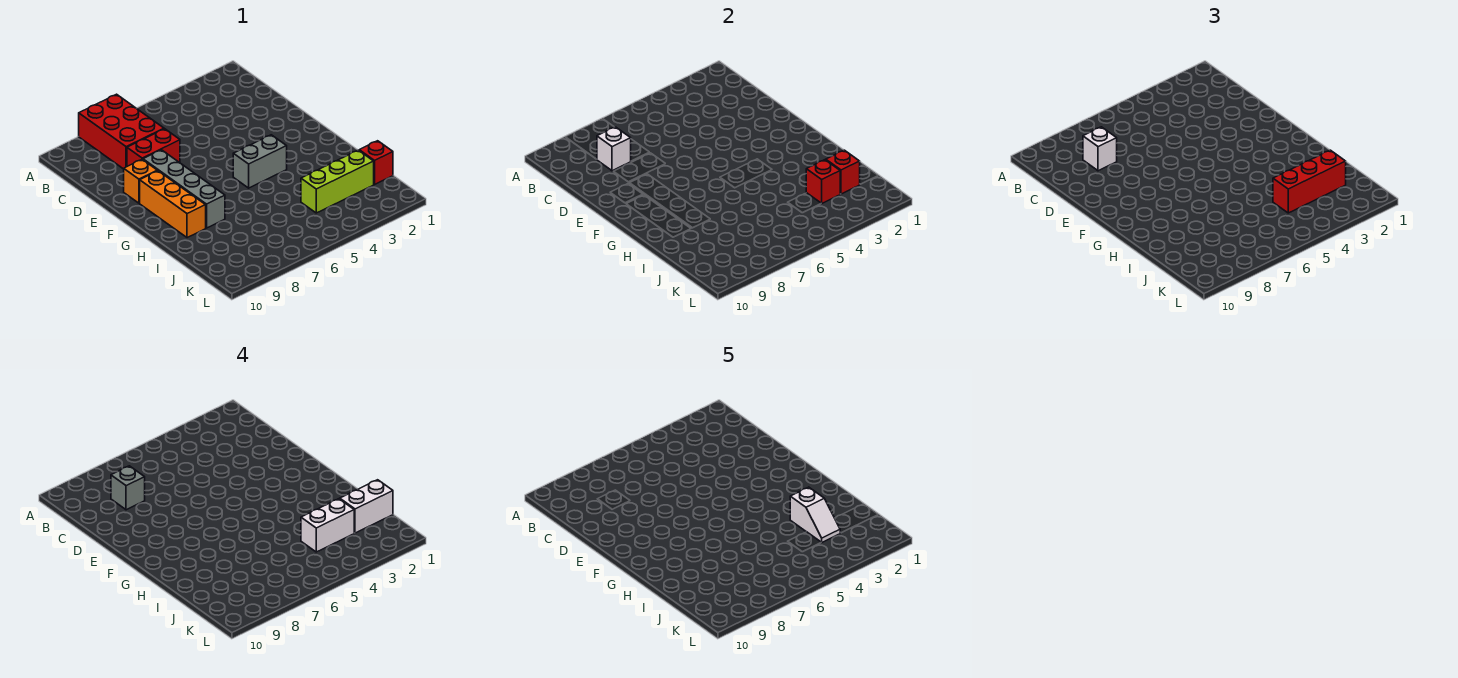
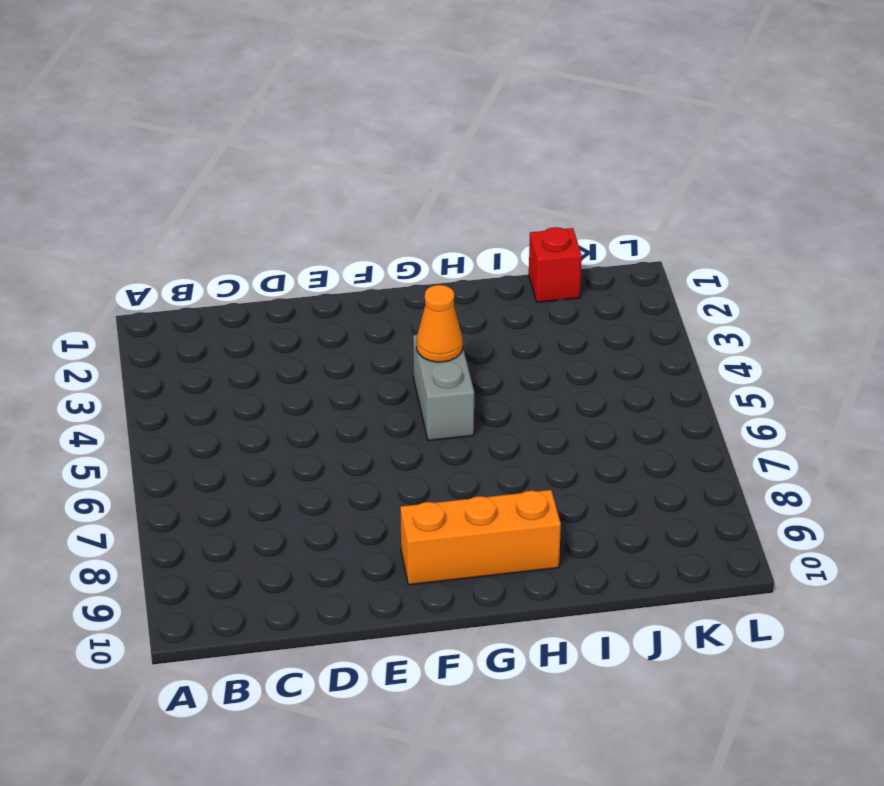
orange 1x1 cone [417,285,463,362] -> none
none -> red 2x3 brick [79,94,164,169]
none -> red 1x2 brick [127,129,180,166]
none -> grey 1x4 brick [143,150,225,228]

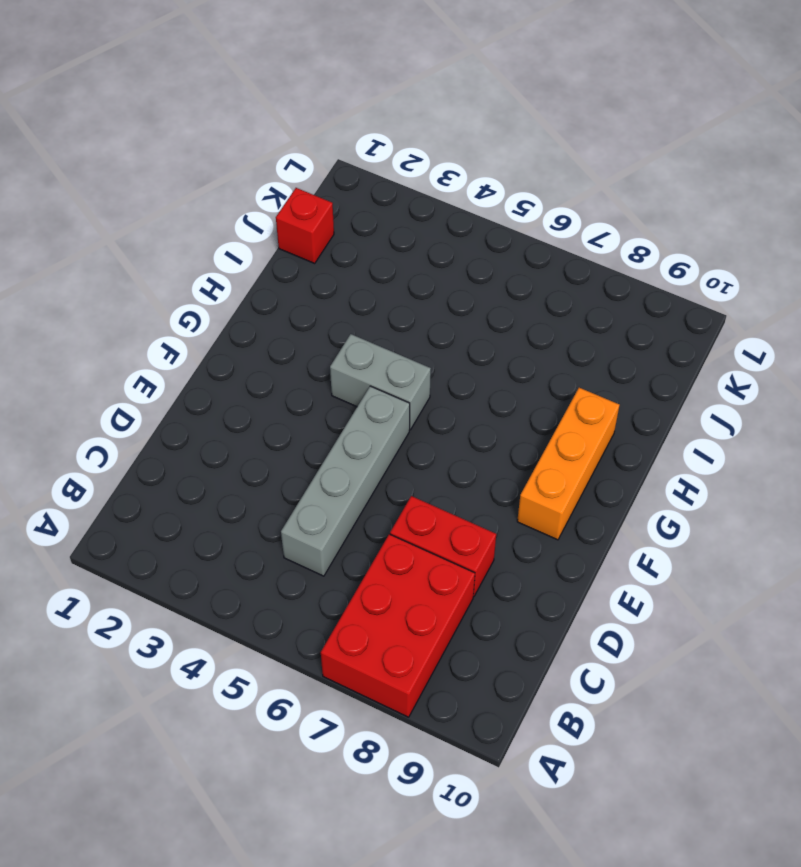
grey 1x4 brick [281,386,410,576] -> grey 1x4 brick moved to [143,150,225,228]
none -> orange 1x1 brick [124,160,157,203]
none -> lime 1x3 brick [301,150,374,213]
none -> white 1x1 brick [597,127,631,171]

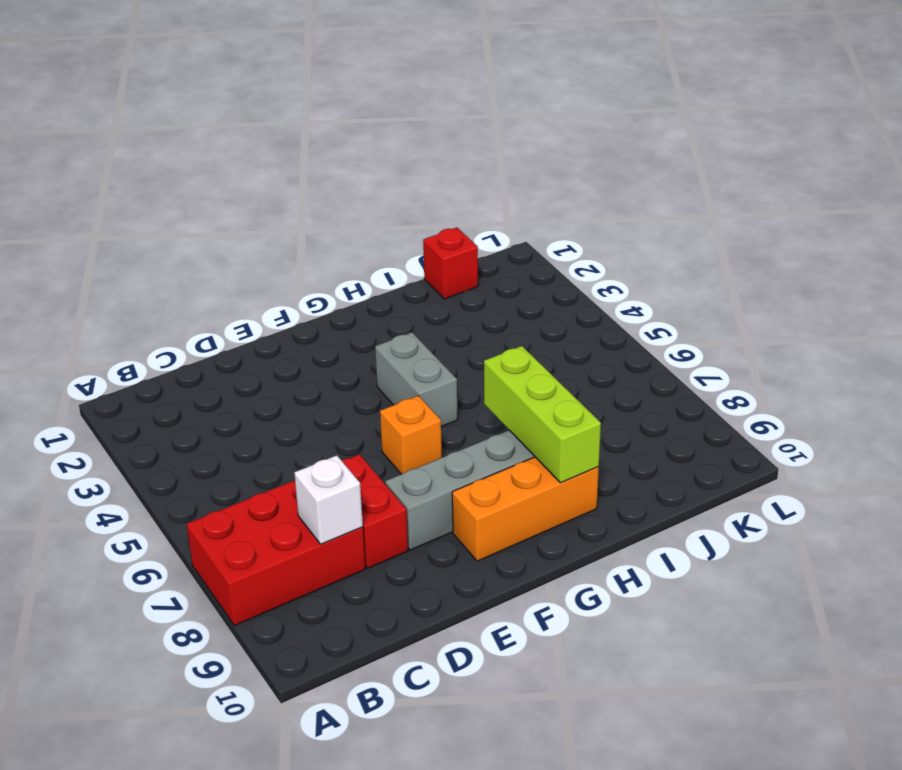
orange 1x1 brick [380,396,442,474] -> orange 1x1 brick moved to [124,160,157,203]
lime 1x3 brick [484,346,601,483] -> lime 1x3 brick moved to [301,150,374,213]
none -> red 1x1 brick [826,150,860,194]
none -> red 1x1 brick [806,160,840,203]
none -> white 1x1 brick [1083,127,1117,171]

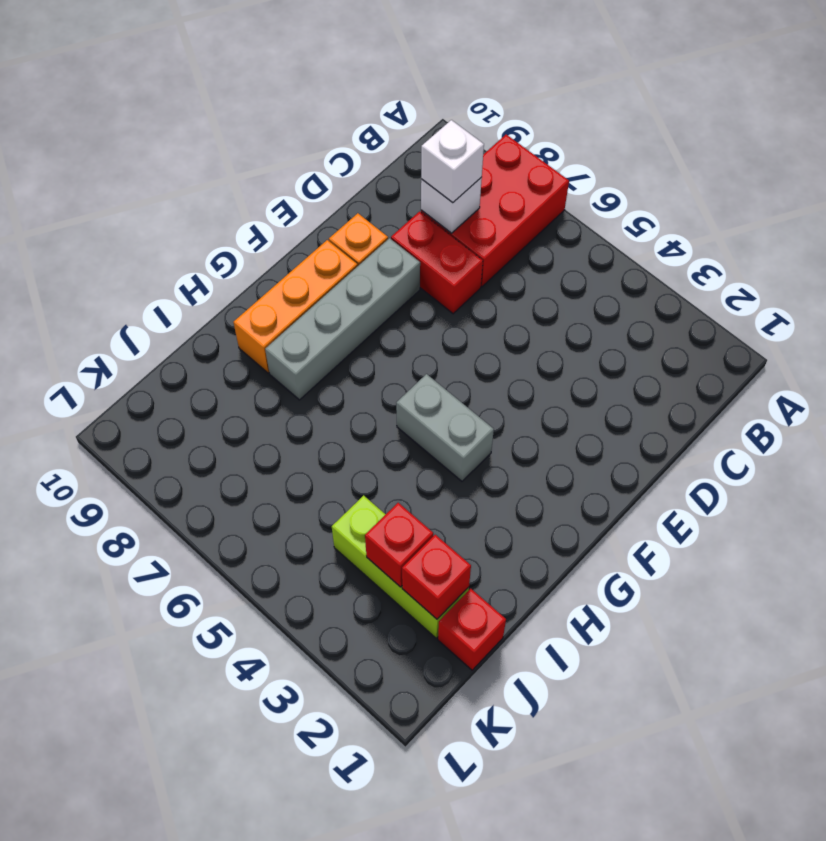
none -> red 1x3 brick [1273,150,1346,213]
none -> grey 1x1 brick [111,466,145,510]
none -> white 1x2 brick [340,480,393,533]

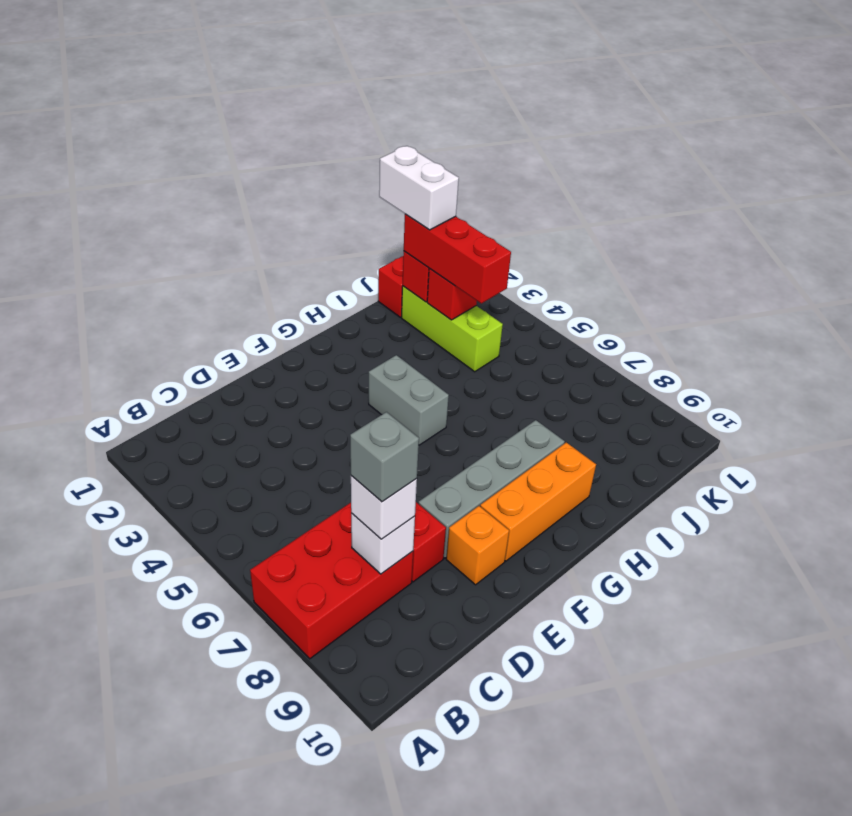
none -> white 1x2 brick [301,499,354,552]
none -> white 1x2 slope [790,487,840,542]

